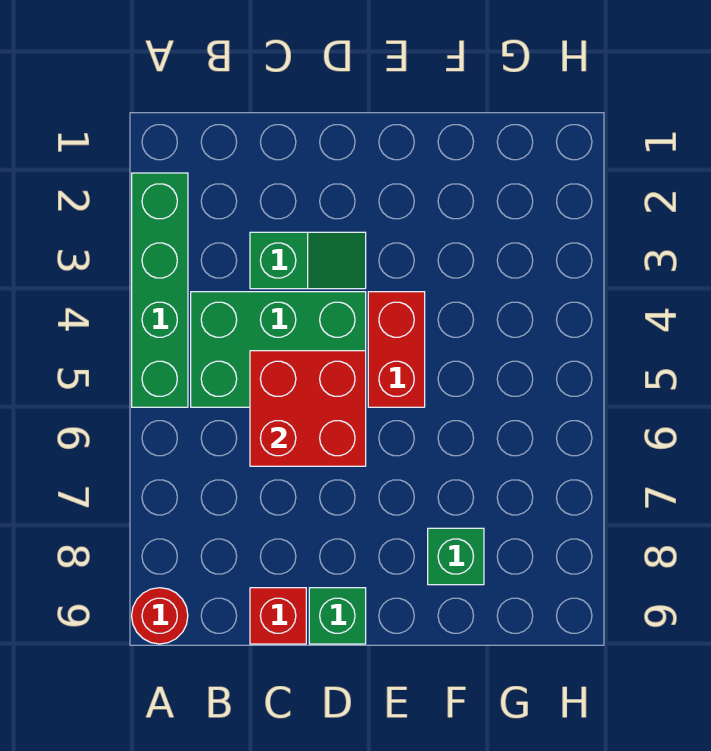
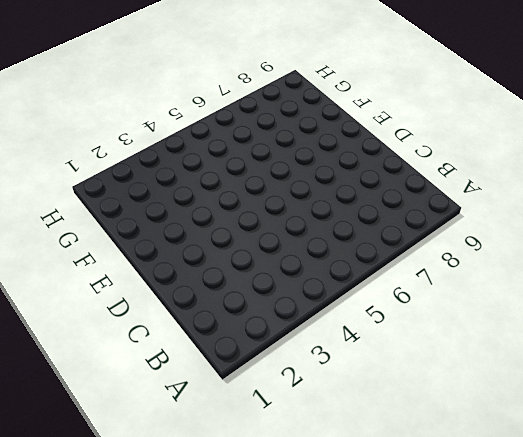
none -> green 1x4 brick [132,173,188,407]
none -> red 1x1 round brick [132,588,188,644]

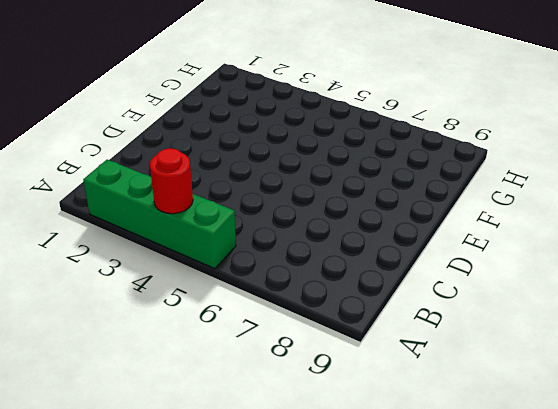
red 1x1 round brick [150,148,193,214] -> red 1x1 round brick moved to [132,588,188,644]
none -> green 2x3 brick [191,292,366,407]
none -> green 1x2 slope [250,232,366,289]

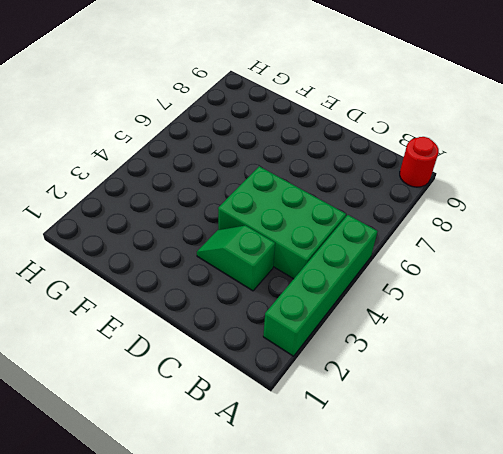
none -> red 1x1 brick [250,588,306,644]
none -> green 1x1 brick [309,588,366,644]

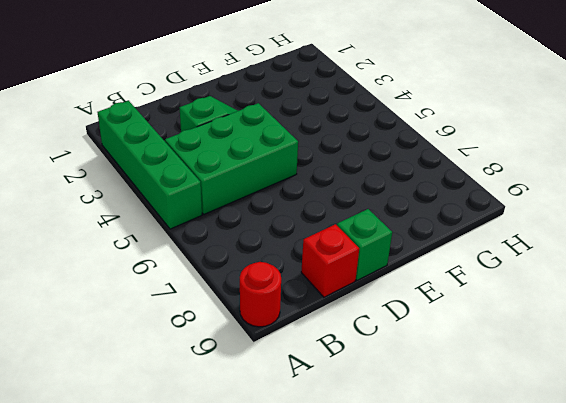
none -> red 1x2 brick [368,292,425,407]
none -> green 1x1 brick [428,528,484,585]

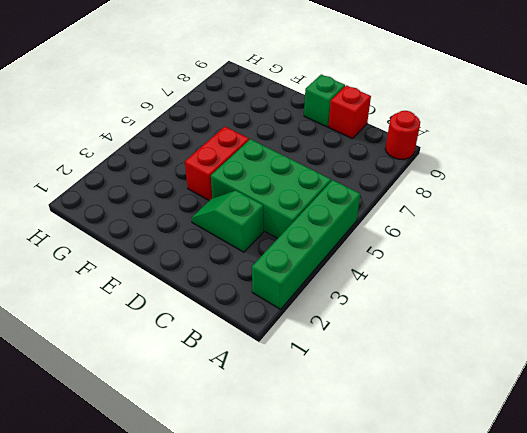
none -> green 1x1 brick [428,528,484,585]
none -> red 2x2 brick [250,351,366,466]

